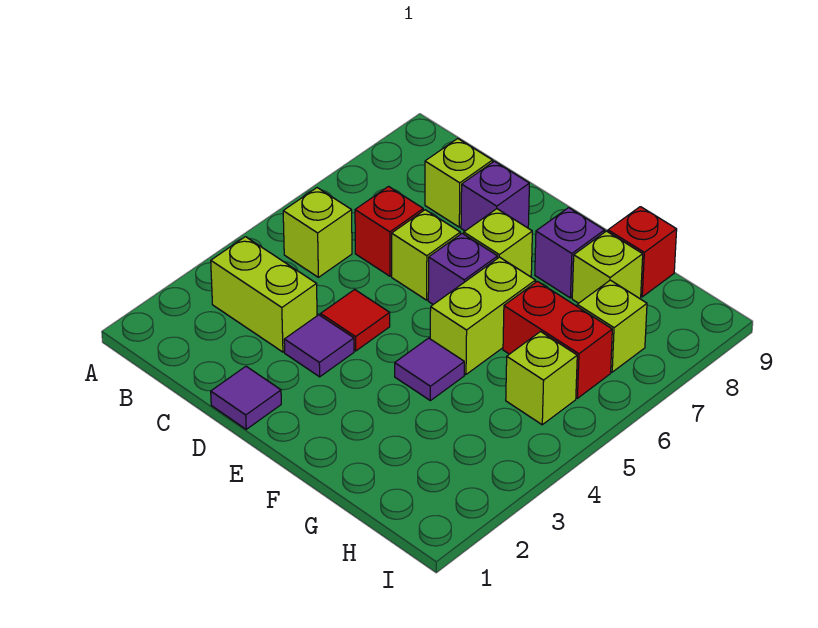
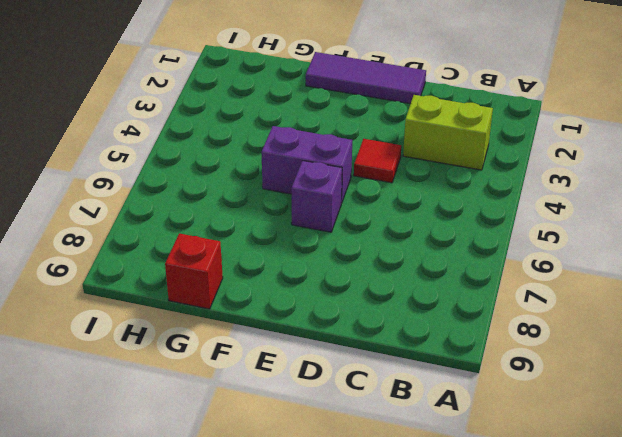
purple 1x3 tile [306,52,426,104] -> purple 1x1 tile [211,366,281,429]
purple 1x2 brick [261,126,352,203] -> lime 1x2 brick [430,257,536,374]
none -> lime 1x1 brick [283,188,352,277]
none -> red 1x1 brick [355,187,423,276]
none -> lime 1x1 brick [425,138,493,227]

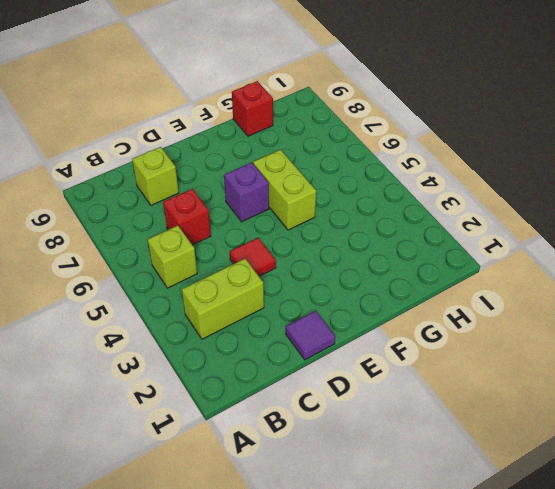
none -> purple 1x1 tile [284,315,354,377]
none -> lime 1x1 brick [392,210,460,300]
none -> purple 1x1 brick [461,161,529,231]

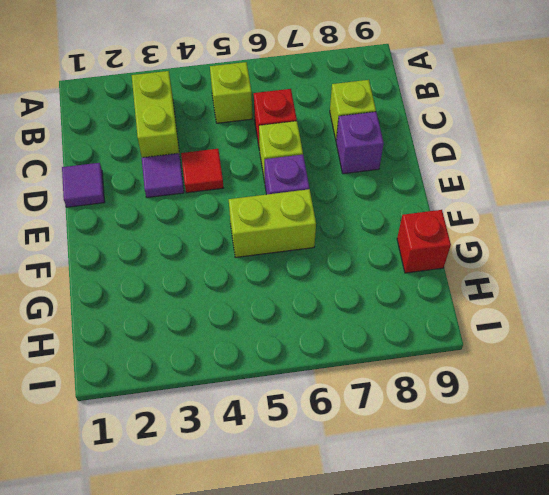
none -> lime 1x1 brick [464,209,532,276]
none -> purple 1x1 tile [395,338,464,401]
none -> purple 1x1 brick [535,208,605,298]

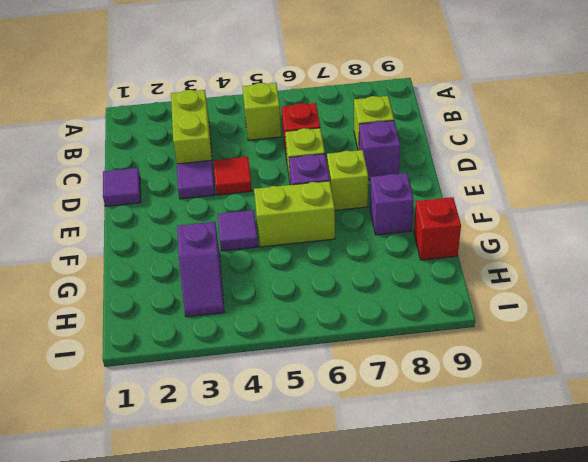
purple 1x2 slope [177,222,224,317] -> none
none -> red 1x2 brick [503,281,612,398]
none -> lime 1x1 brick [572,231,643,303]
none -> lime 1x1 brick [506,332,577,425]

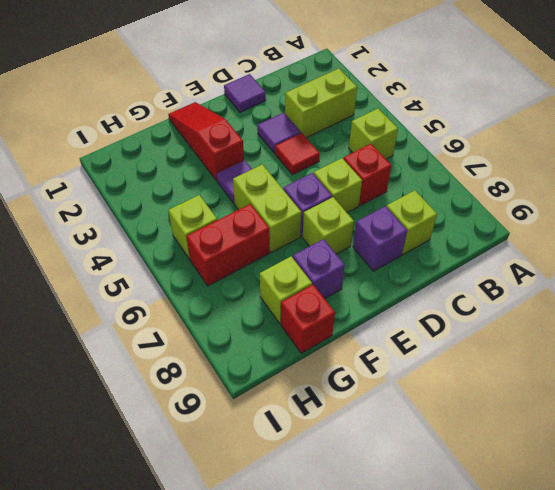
red 1x3 slope [168,102,244,181] -> none
none -> lime 1x1 brick [577,280,647,372]

